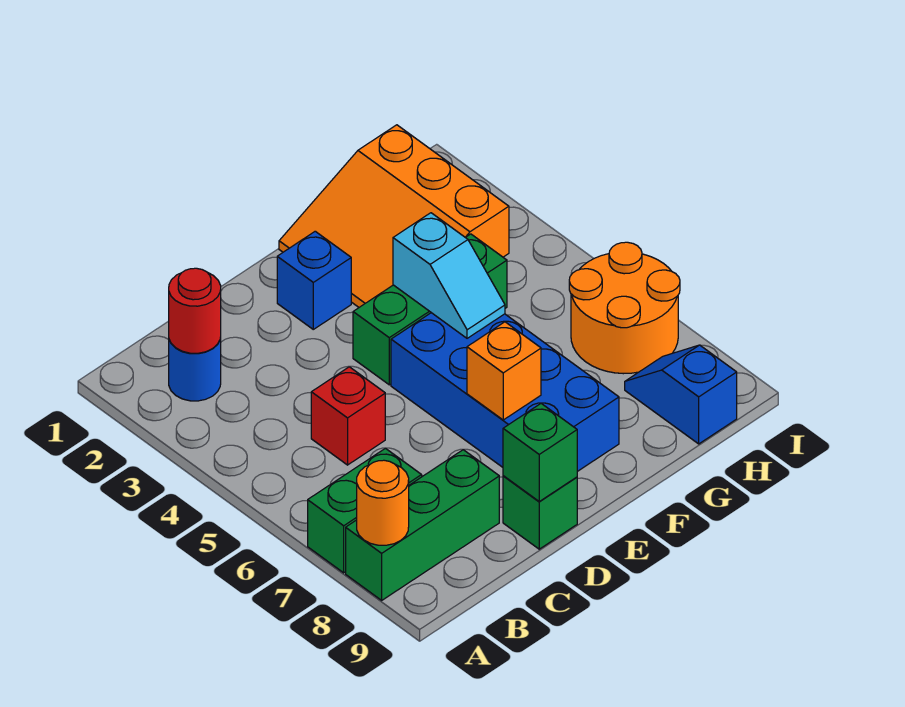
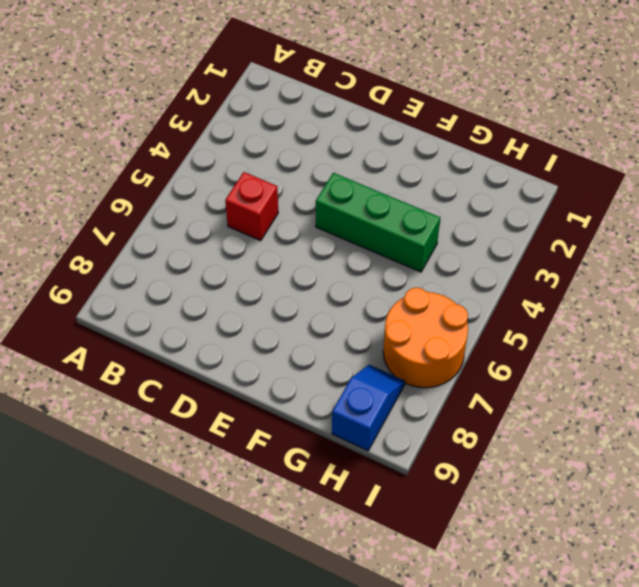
none -> green 1x2 brick [308,448,422,573]
none -> green 1x3 brick [346,450,499,600]
none -> blue 1x1 round brick [169,338,221,401]

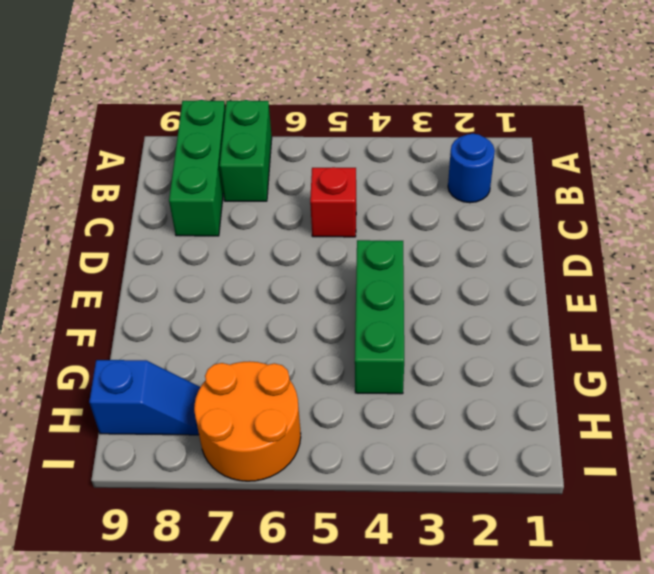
none -> green 1x1 brick [503,476,577,549]
none -> blue 1x1 brick [277,231,351,329]
none -> blue 2x4 brick [391,313,619,472]

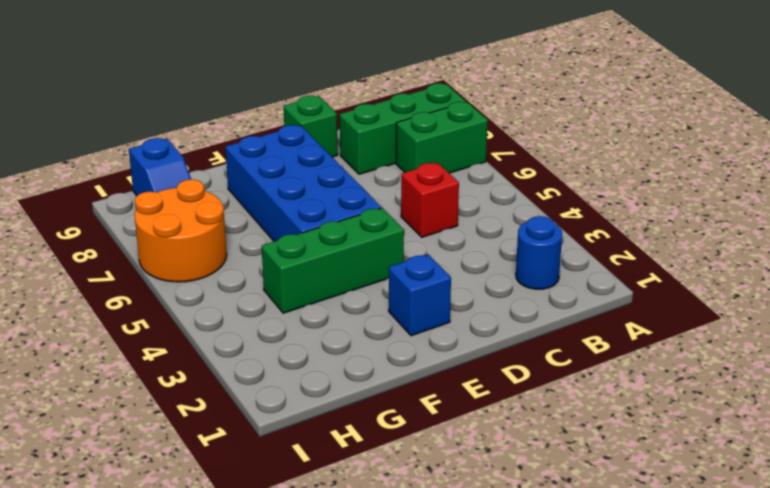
none -> orange 3x3 slope [279,125,509,307]
none -> orange 1x1 round brick [357,460,409,545]
none -> red 1x1 round brick [169,268,221,353]

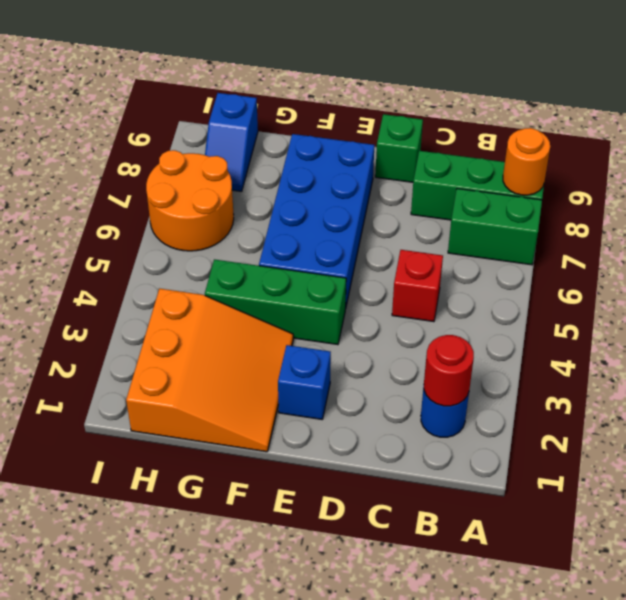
none -> green 1x1 brick [503,404,577,501]
none -> orange 1x1 brick [467,322,541,420]
none -> cyan 1x2 slope [393,213,505,338]

